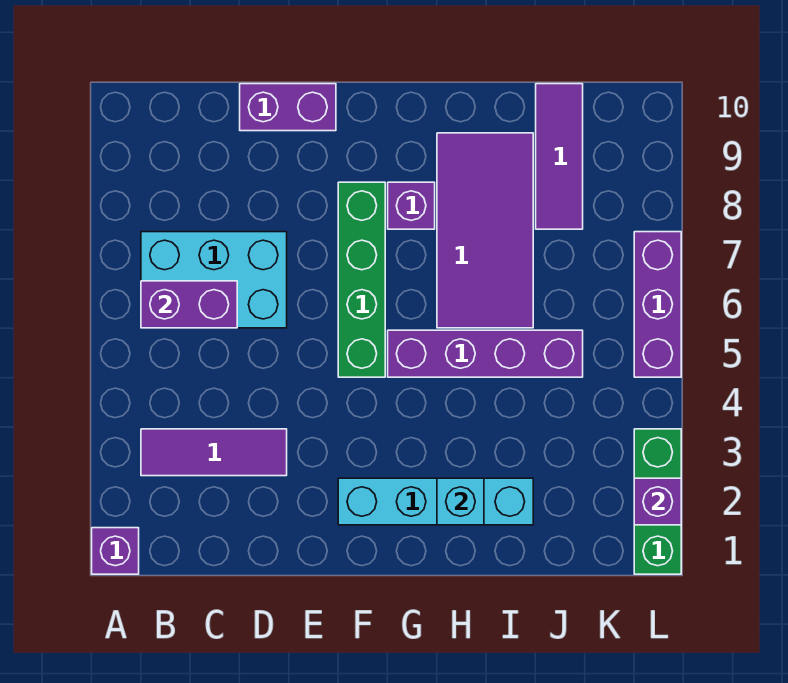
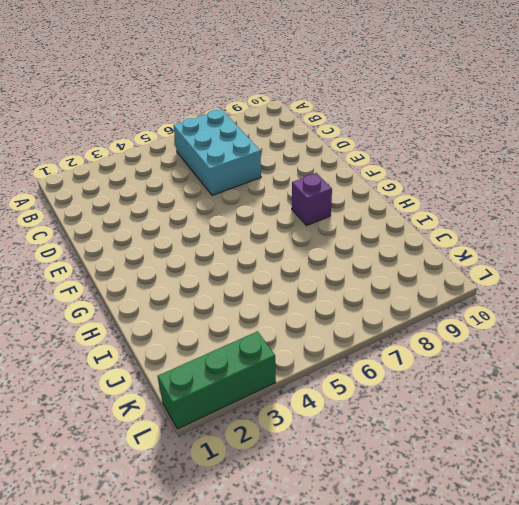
none -> purple 1x1 brick [92,528,139,574]
none -> purple 1x3 tile [141,429,287,476]
none -> purple 1x2 brick [240,84,336,131]

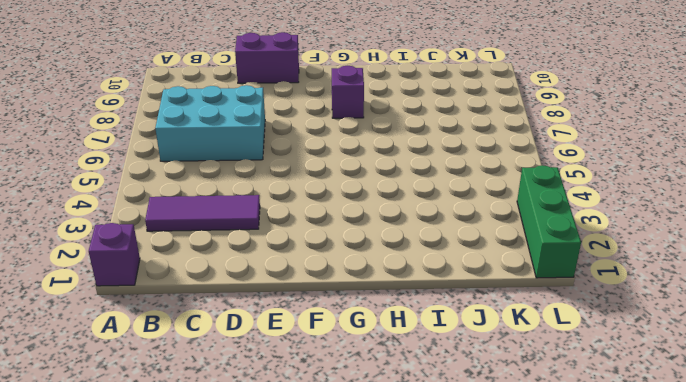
none -> cyan 1x4 brick [338,478,533,525]
none -> green 1x4 brick [338,182,385,377]
none -> purple 1x4 brick [388,330,583,377]

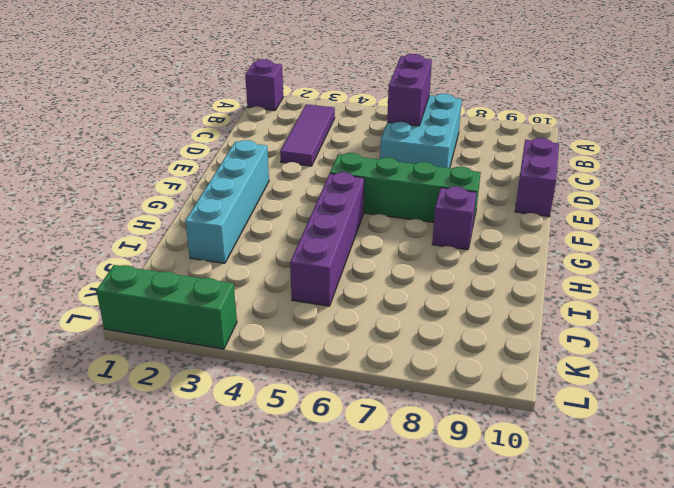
none -> purple 2x4 tile [437,133,533,328]
none -> purple 1x3 tile [536,84,583,229]
none -> purple 1x3 brick [634,232,681,377]

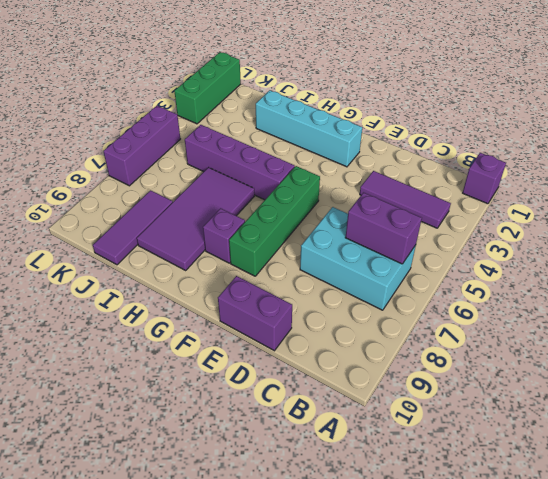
none -> cyan 1x1 brick [437,478,484,525]
none -> purple 1x1 brick [634,478,681,525]

